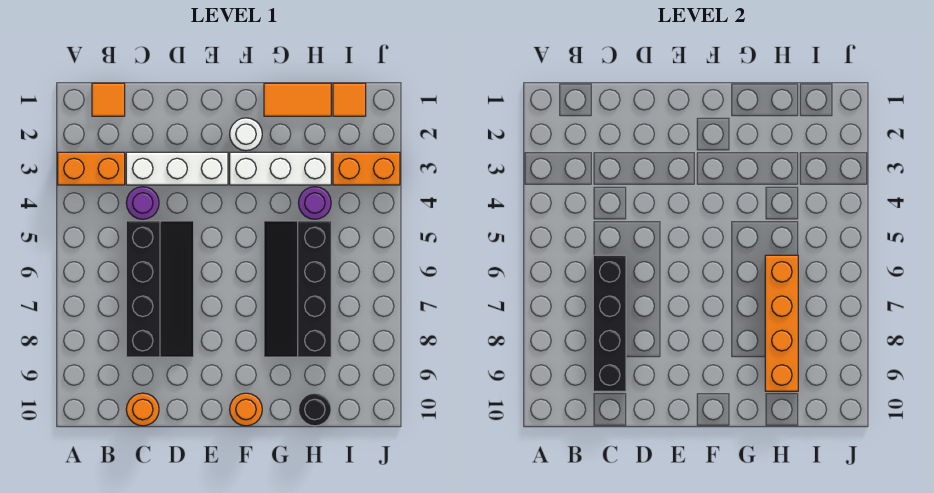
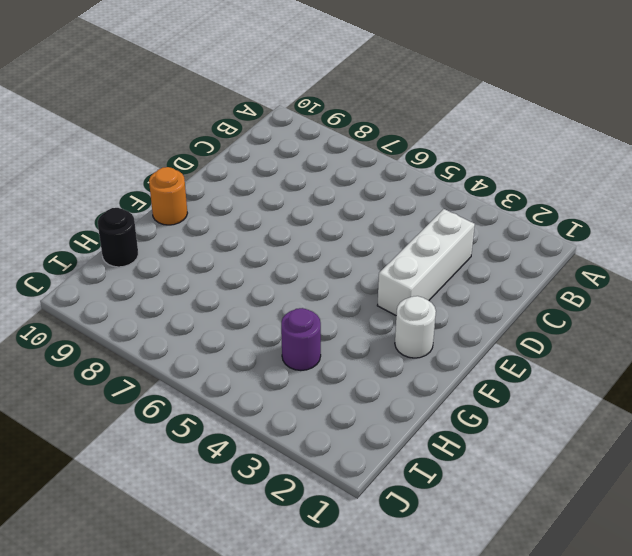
none -> orange 1x2 brick [58,152,125,185]
none -> orange 1x1 tile [92,83,125,116]
none -> purple 1x1 round brick [126,187,159,219]

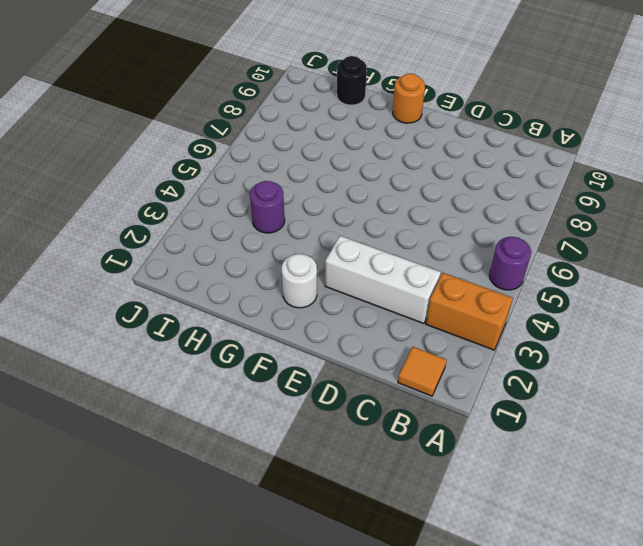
purple 1x1 round brick [489,237,531,290] -> purple 1x1 round brick moved to [126,187,159,219]
none -> black 2x4 slope [126,221,194,357]
none -> orange 1x1 round brick [126,393,159,426]
none -> white 1x3 brick [230,152,331,185]

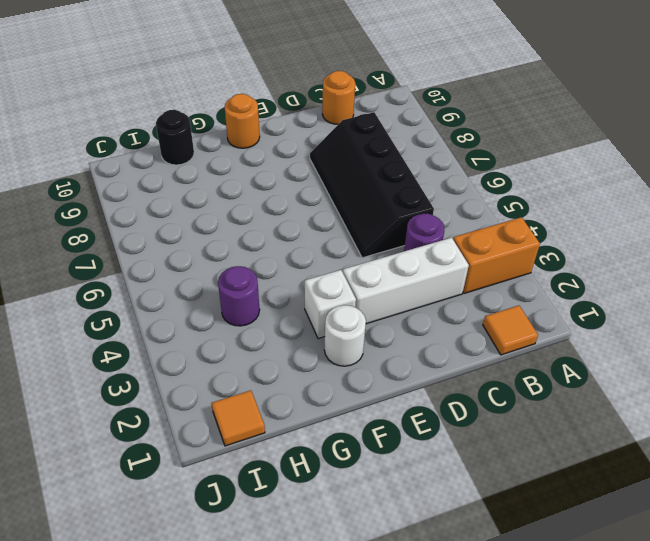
white 1x1 brick [305,270,356,339] -> white 1x3 brick [230,152,331,185]
none -> orange 1x2 tile [264,83,331,116]
none -> black 2x4 slope [264,221,331,357]
none -> orange 1x2 brick [333,152,400,185]

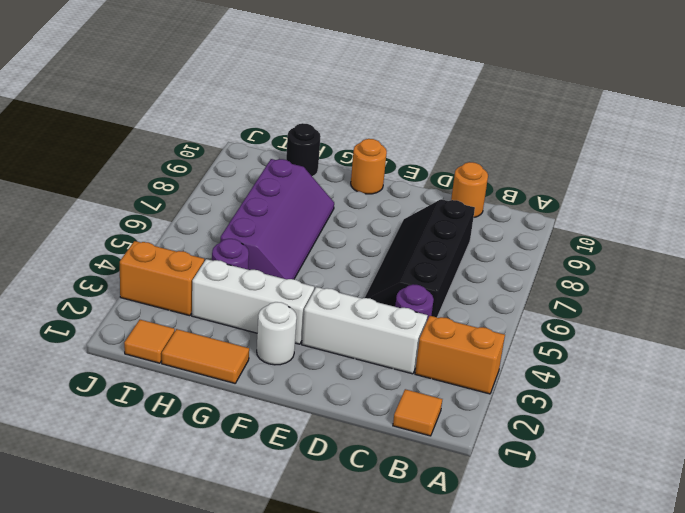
purple 2x4 slope [220,159,334,279] -> black 2x4 slope [264,221,331,357]
none -> black 1x4 brick [593,255,626,391]
none -> orange 1x4 brick [765,255,798,391]

